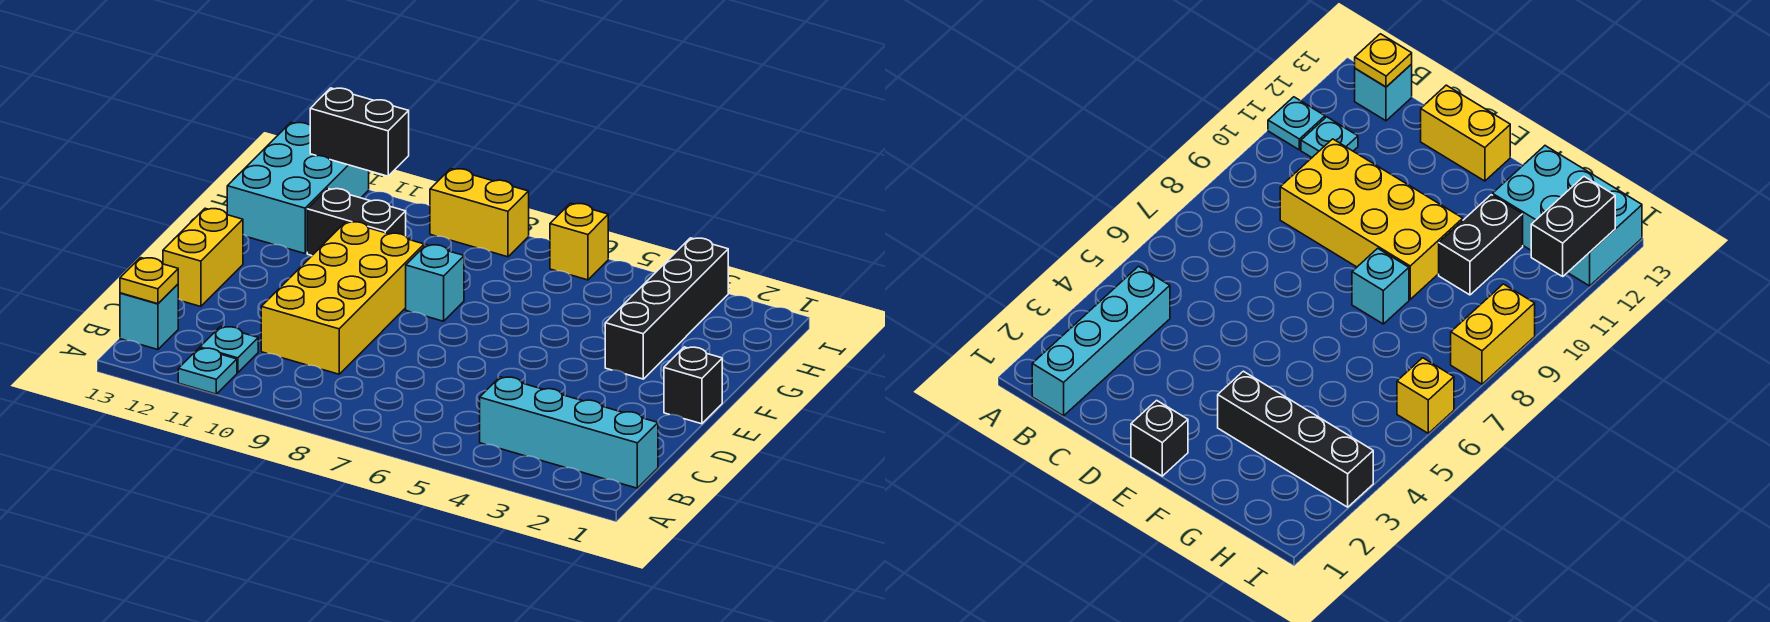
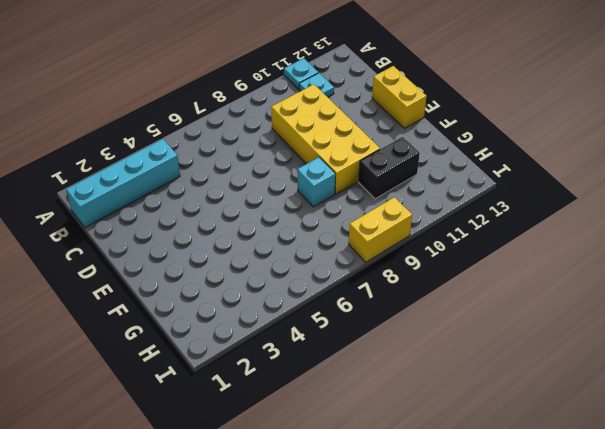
none -> cyan 1x1 brick [120,284,178,350]
none -> black 1x1 brick [664,347,722,424]
none -> black 1x4 brick [605,238,728,379]

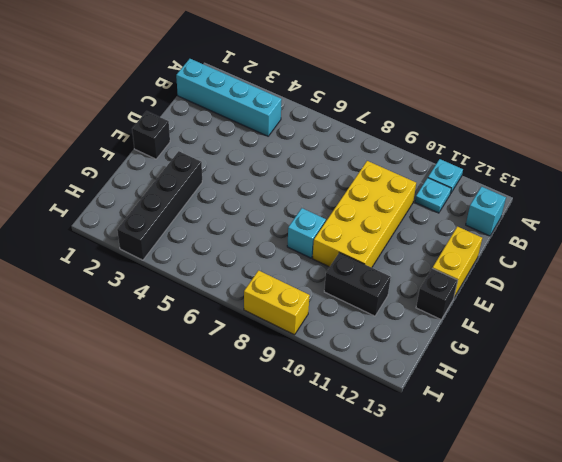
black 1x1 brick [416,268,458,319] -> none
none -> cyan 2x3 brick [227,122,369,253]
none -> yellow 1x1 brick [550,203,608,280]
none -> yellow 1x1 plate [120,258,178,304]

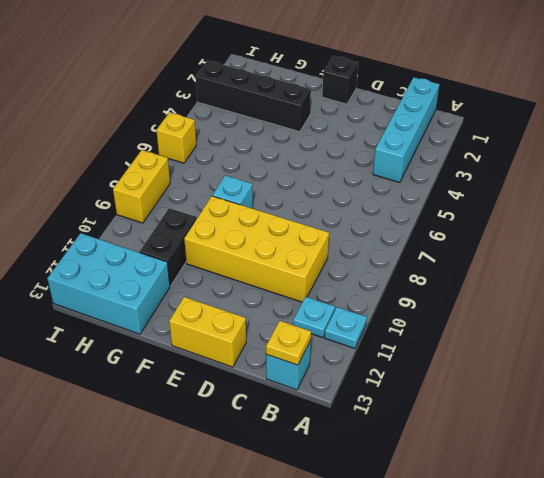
none -> black 1x2 brick [310,88,409,176]

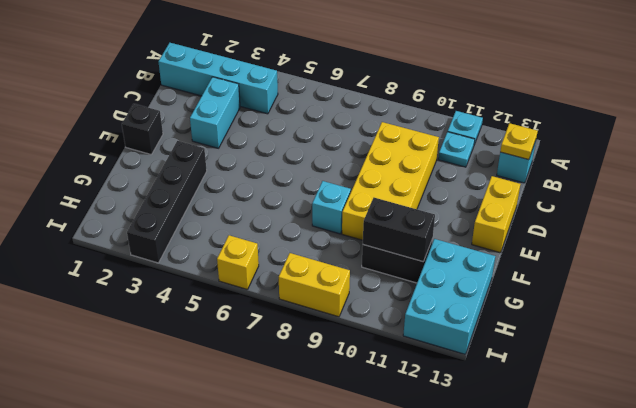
cyan 1x2 brick [190,77,240,148] -> none
black 1x2 brick [363,198,435,262] -> black 1x2 brick moved to [310,88,409,176]

